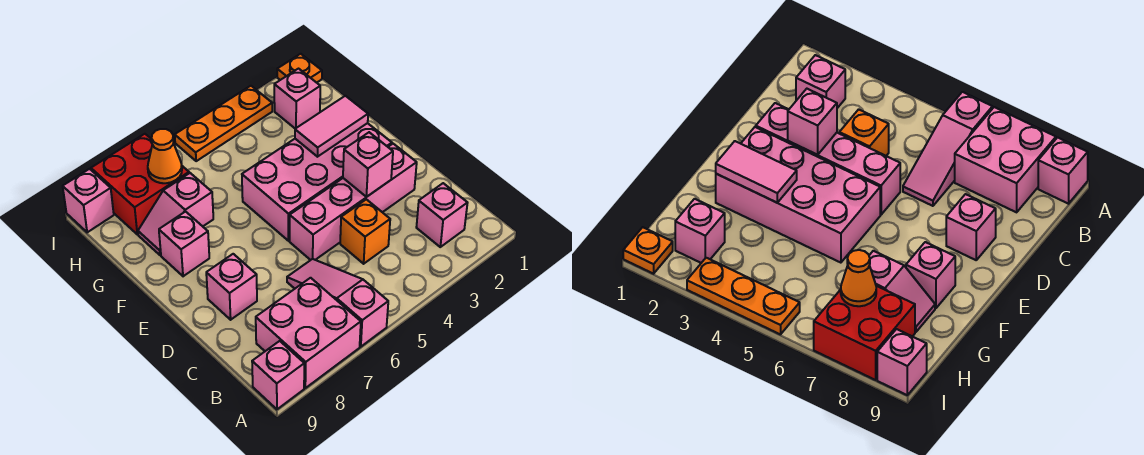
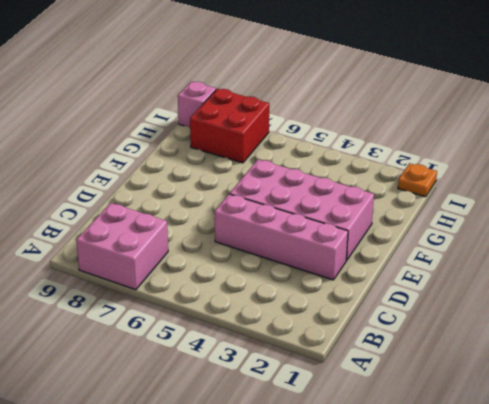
none -> pink 1x3 slope [287,259,388,347]
none -> pink 1x1 brick [252,341,304,409]
none -> pink 1x1 brick [416,183,467,247]

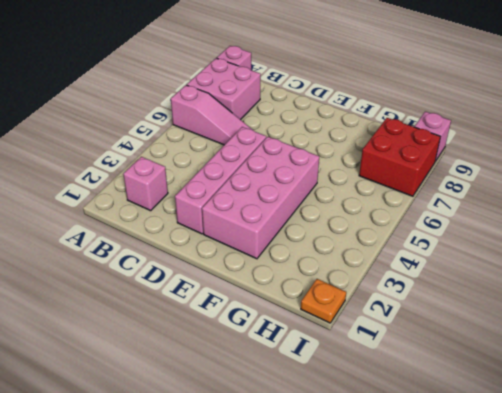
none -> orange 1x1 brick [340,199,390,264]
none -> pink 1x1 brick [206,254,257,320]
none -> pink 1x1 brick [159,212,209,276]

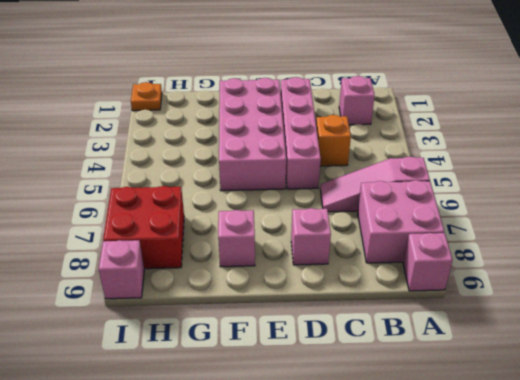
none -> pink 1x2 slope [138,173,213,255]
none -> pink 1x1 brick [274,69,320,129]
none -> orange 1x3 plate [175,86,272,161]

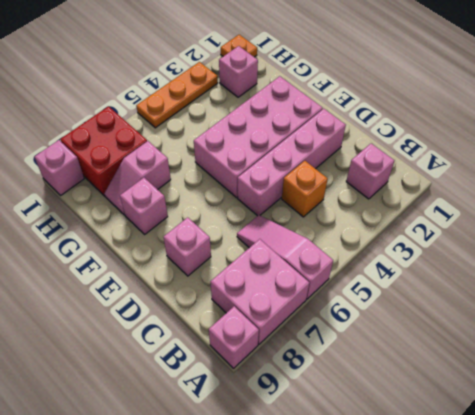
none -> pink 1x1 brick [343,132,393,197]
none -> pink 1x2 tile [295,96,368,157]
none -> orange 1x1 cone [148,129,182,183]

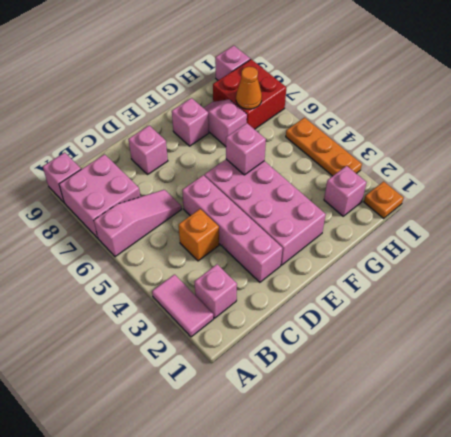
pink 1x2 tile [152,274,213,337] -> pink 1x2 tile moved to [295,96,368,157]
pink 1x1 brick [226,123,266,175] -> pink 1x1 brick moved to [343,132,393,197]

